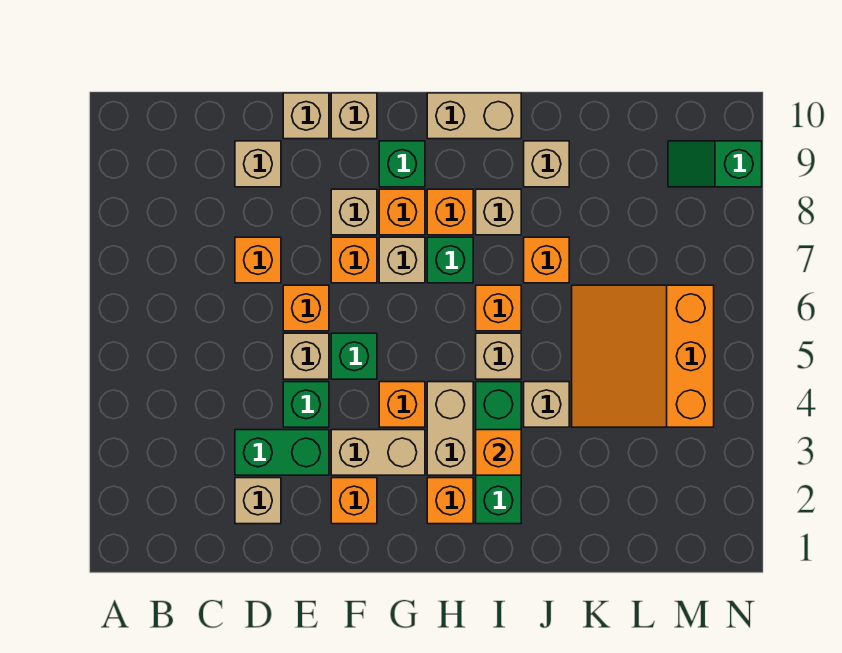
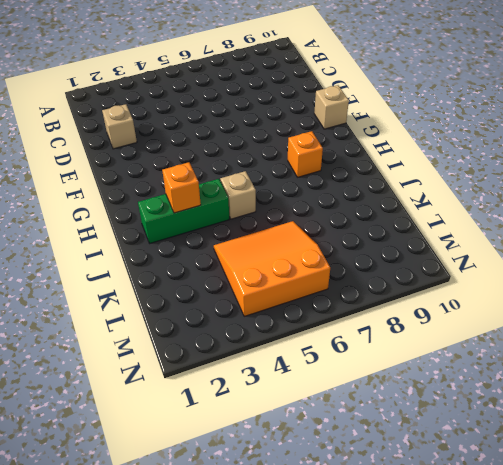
none -> green 1x2 brick [235,430,329,475]
none -> orange 1x1 brick [235,237,281,283]
none -> tan 1x1 brick [235,141,281,187]
none -> green 1x1 brick [283,382,329,427]

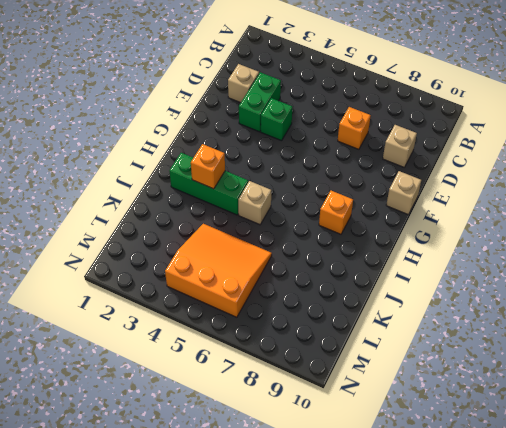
none -> tan 1x1 brick [283,333,329,379]
none -> orange 1x1 brick [283,285,329,331]
none -> tan 1x1 brick [283,93,329,139]
none -> orange 1x1 brick [331,478,377,524]

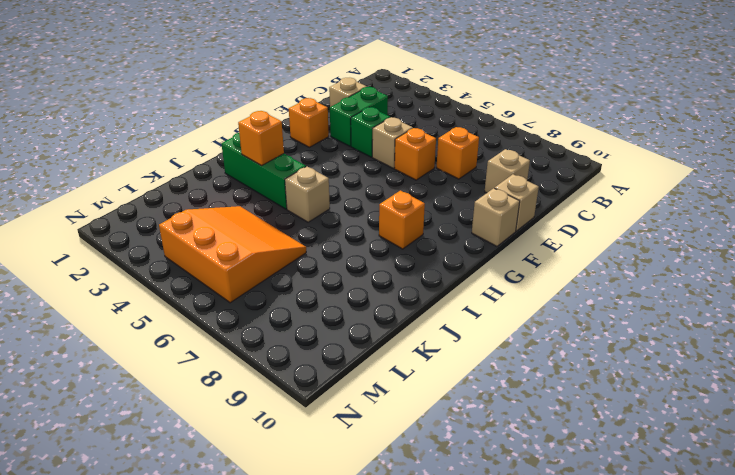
none -> tan 1x2 brick [331,430,425,475]
none -> green 1x1 brick [331,333,377,379]
none -> orange 1x1 brick [331,237,377,283]
none -> tan 1x1 brick [331,189,377,235]

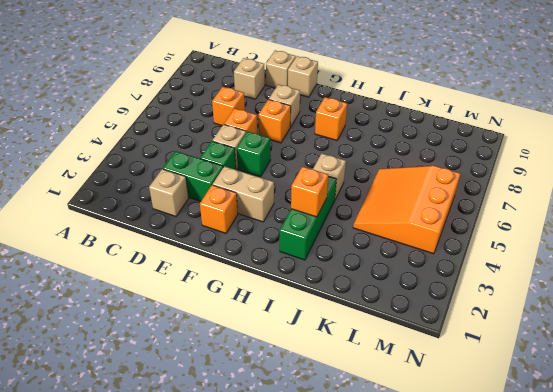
none -> orange 1x1 brick [379,382,425,427]
none -> tan 1x1 brick [379,237,425,283]
none -> orange 1x1 brick [379,189,425,235]
none -> green 1x1 brick [379,141,425,187]

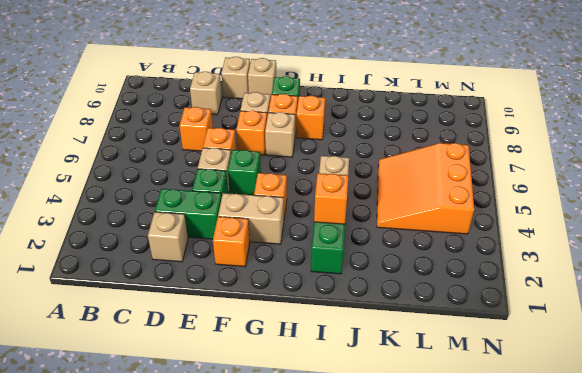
none -> orange 1x1 brick [427,478,473,524]
none -> tan 1x2 brick [427,382,473,475]
none -> green 1x1 brick [427,237,473,283]
none -> tan 1x2 brick [427,93,521,139]

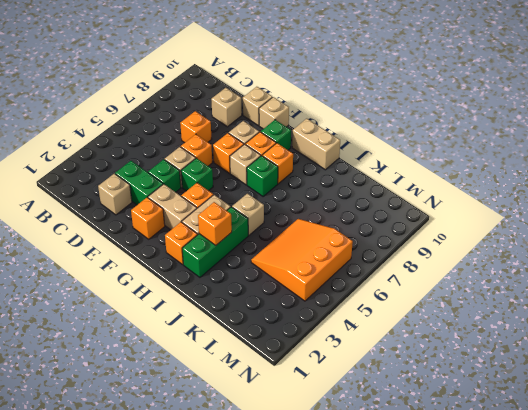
none -> orange 1x1 brick [476,285,521,331]
none -> tan 1x1 brick [476,189,521,235]
none -> tan 1x1 brick [524,382,569,427]
none -> orange 1x1 brick [524,237,569,283]

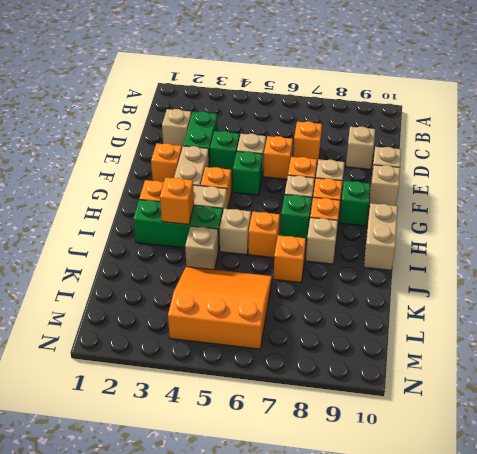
none -> tan 1x1 brick [524,141,569,187]
none -> green 1x2 slope [668,141,762,187]

